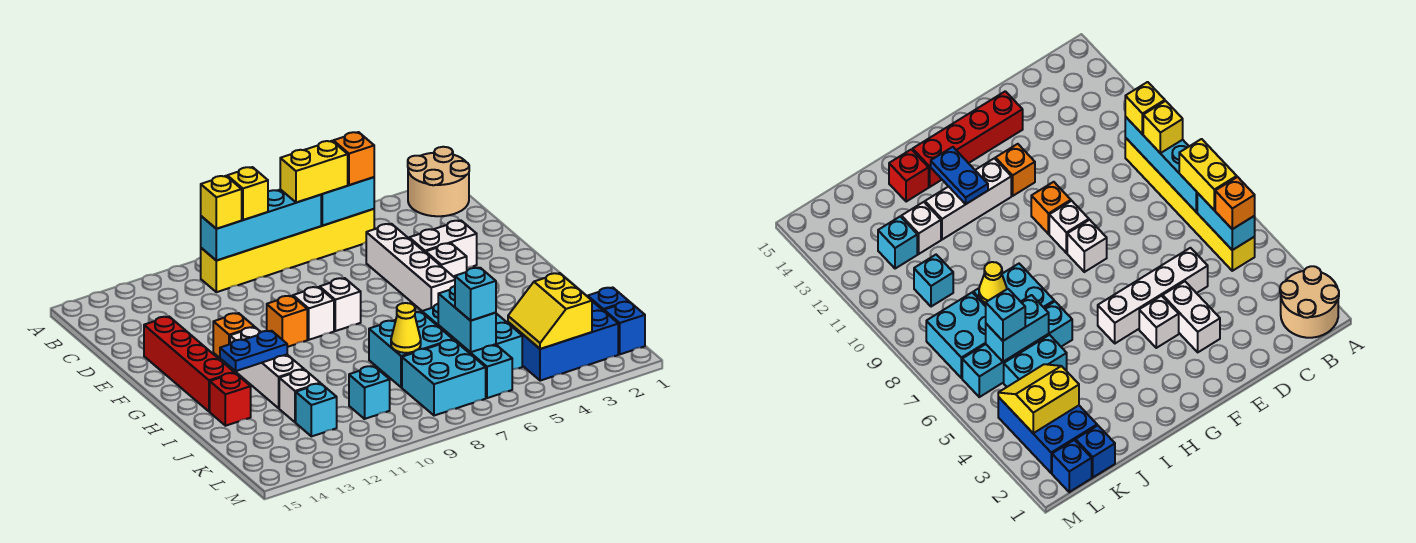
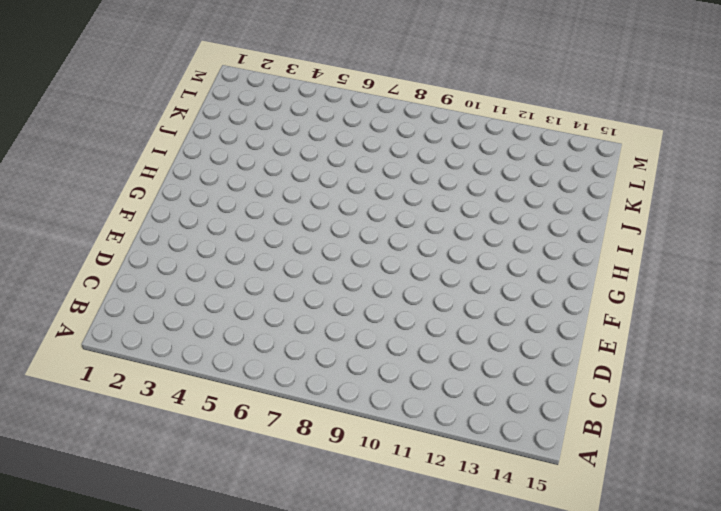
none -> tan 2x2 round brick [408,147,469,216]
none -> yellow 1x6 brick [201,209,374,292]
none -> white 1x4 brick [366,224,455,311]
none -> white 1x2 brick [409,220,477,267]

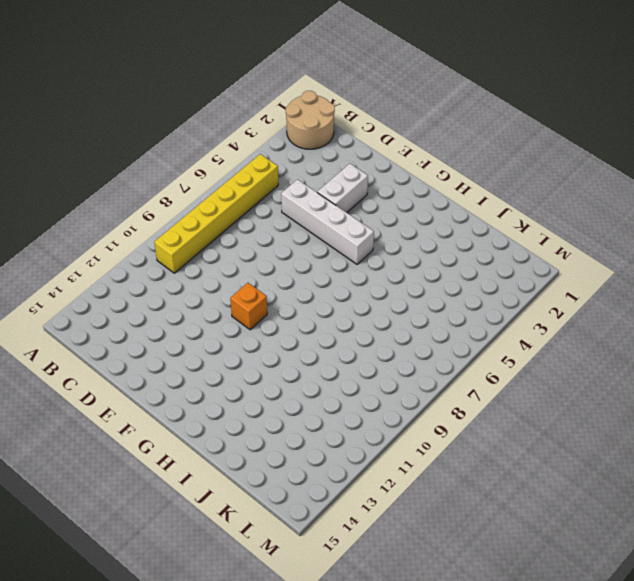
none -> red 1x4 brick [144,317,234,412]
none -> white 1x1 brick [426,243,467,278]
none -> white 1x1 brick [320,278,361,331]
none -> white 1x1 brick [293,287,334,340]

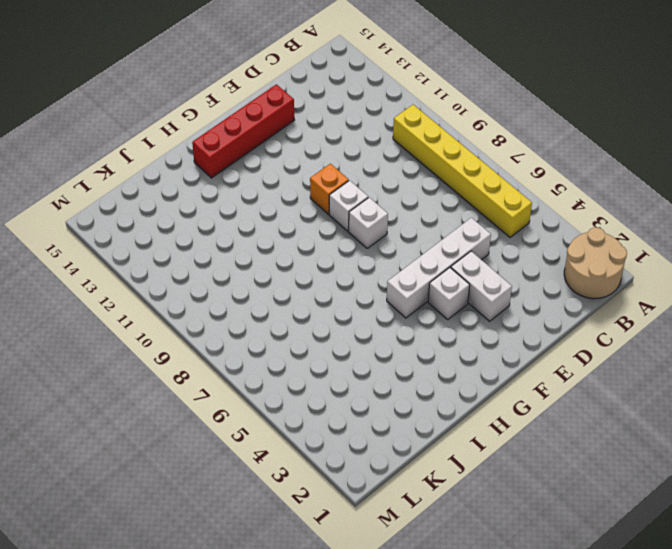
none -> orange 1x1 brick [213,313,254,366]
none -> white 1x3 brick [230,327,304,408]
none -> cyan 1x4 brick [422,304,512,398]
none -> cyan 2x2 brick [369,312,453,387]

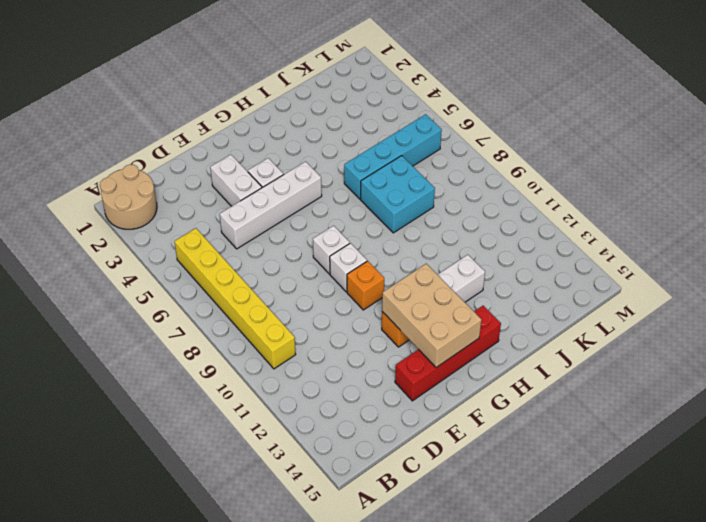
tan 2x3 brick [382,264,481,368] -> none
none -> red 1x1 brick [210,373,251,426]
none -> cyan 1x2 brick [496,314,522,370]
none -> white 1x1 brick [279,369,320,422]
none -> blue 1x1 brick [587,287,629,311]

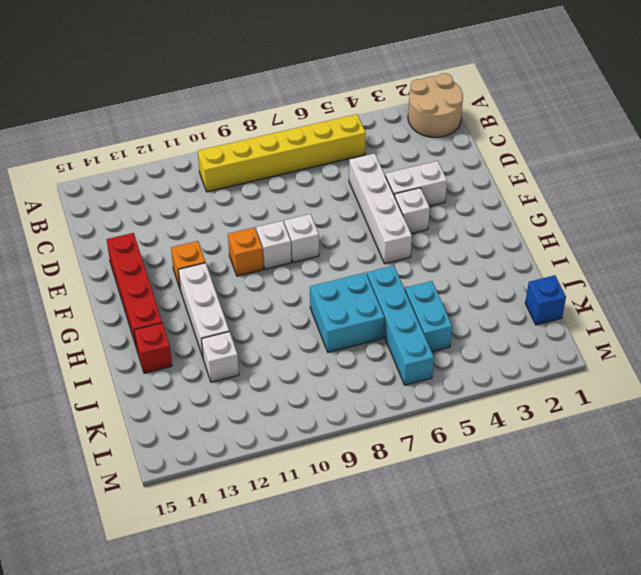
none -> blue 2x3 brick [508,301,618,381]
none -> cyan 2x2 brick [402,340,486,416]
none -> cyan 1x1 brick [349,366,390,419]
none -> cyan 1x1 brick [296,384,337,436]

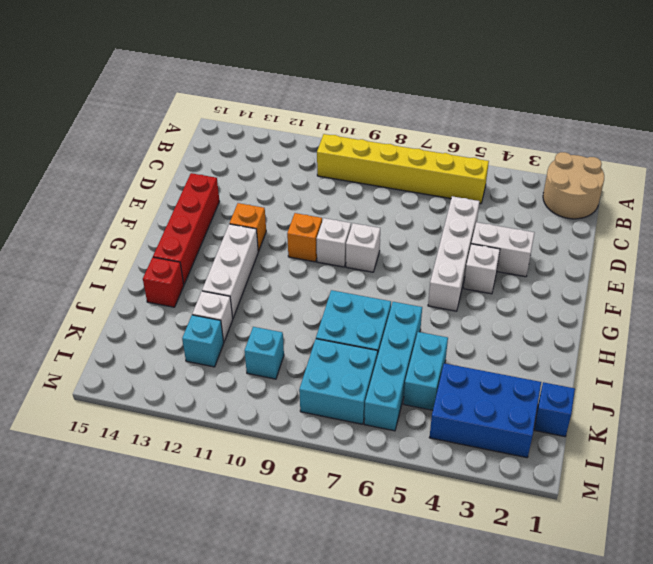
none -> blue 1x1 brick [604,302,645,354]
none -> cyan 1x2 brick [321,177,374,226]
none -> cyan 1x4 brick [201,189,321,261]
none -> blue 1x2 plate [220,331,287,371]

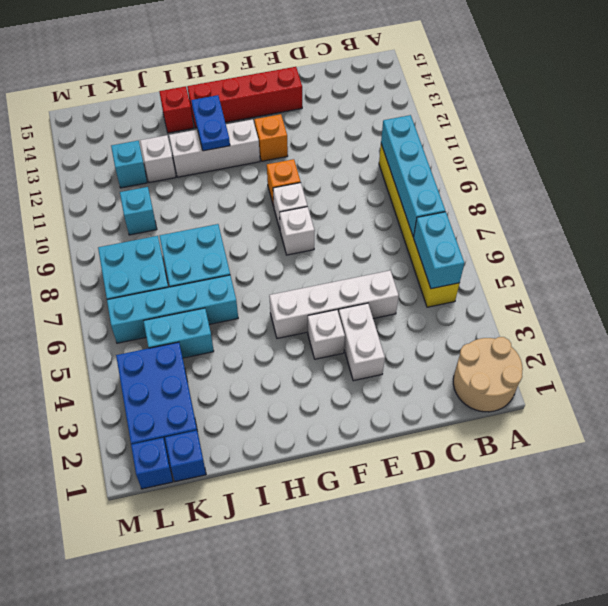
none -> cyan 1x2 brick [438,286,496,352]
none -> yellow 1x1 cone [391,303,421,353]
none -> yellow 2x2 slope [508,273,592,349]
none -> orange 1x1 brick [333,132,374,185]

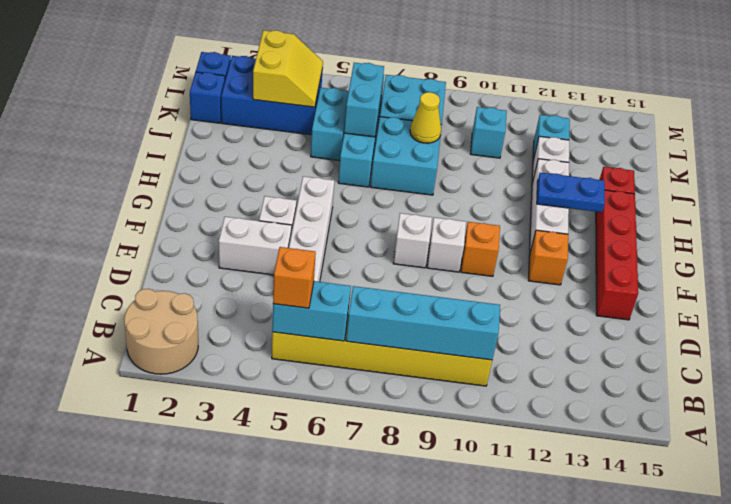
none -> yellow 1x2 brick [280,141,348,203]
none -> yellow 1x1 brick [227,167,268,220]
none -> yellow 1x1 brick [201,176,242,229]
none -> cyan 1x1 brick [455,268,496,321]

